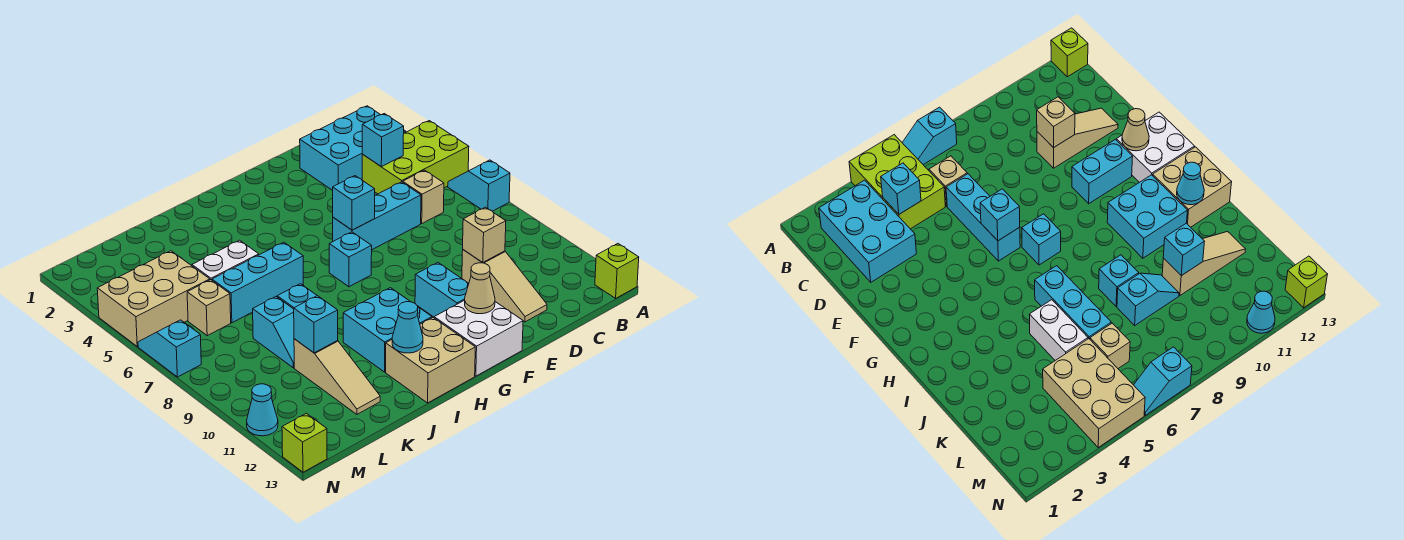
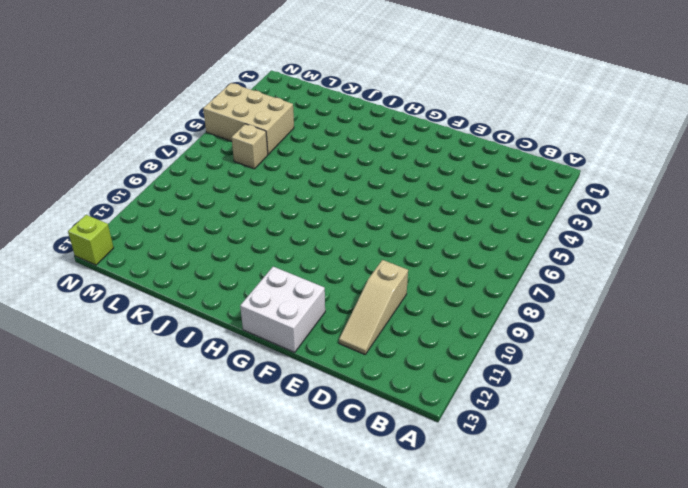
none -> lime 2x3 brick [362,121,469,194]
none -> cyan 1x2 slope [448,160,510,211]
none -> lime 1x1 brick [595,244,639,298]

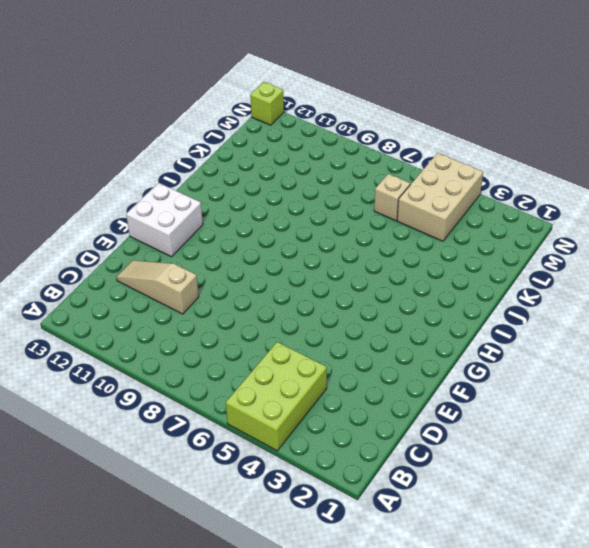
none -> cyan 1x2 slope [448,160,510,211]
none -> lime 1x1 brick [595,244,639,298]
none -> cyan 2x3 brick [300,106,406,191]

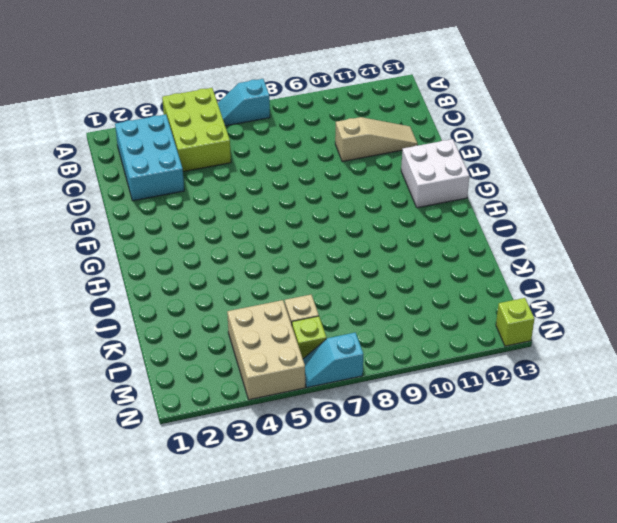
lime 1x1 brick [292,316,327,359] -> lime 1x1 brick moved to [595,244,639,298]
none -> tan 1x1 brick [403,170,444,223]
none -> cyan 1x3 brick [333,182,421,250]
none -> cyan 1x2 brick [415,263,469,317]

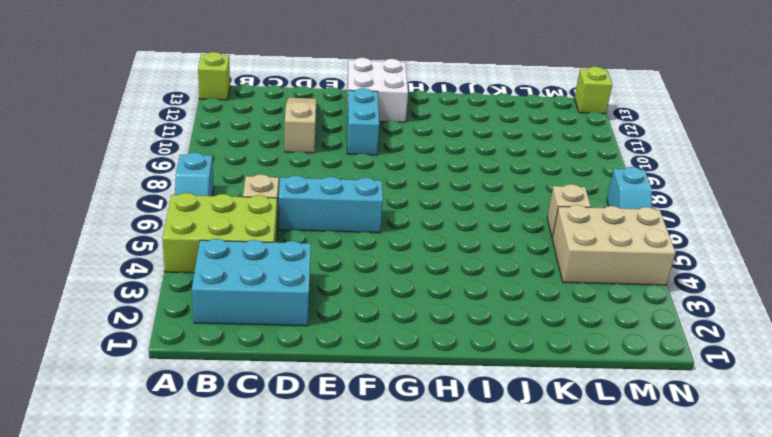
none -> cyan 1x1 brick [329,232,372,287]
none -> cyan 2x2 brick [343,288,432,372]
none -> tan 2x2 brick [386,318,475,403]

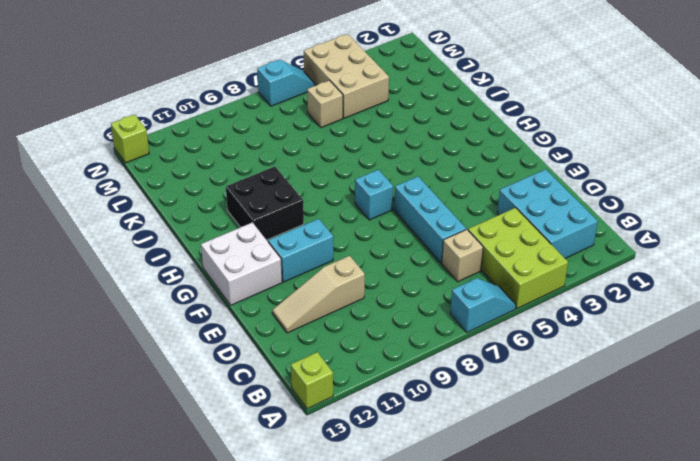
black 2x2 brick [226,167,304,240] -> cyan 2x2 brick [343,288,432,372]
none -> tan 2x2 brick [386,318,475,403]
none -> cyan 1x3 brick [212,242,304,323]
none -> white 1x2 brick [192,240,259,280]

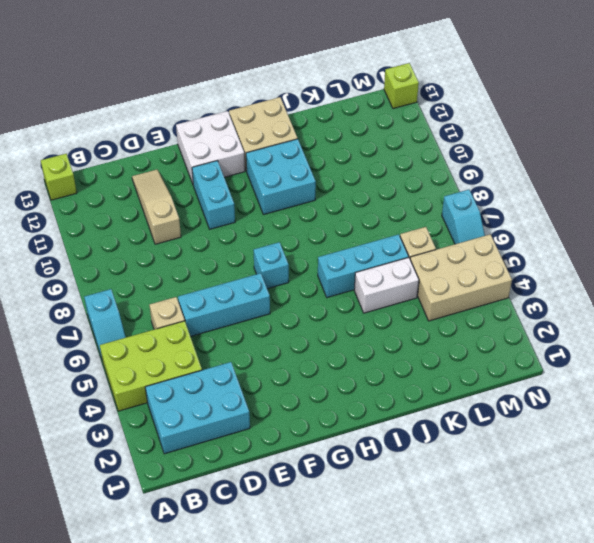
none -> cyan 1x1 brick [277,284,317,309]
none -> cyan 1x2 slope [253,297,294,368]
none -> tan 1x3 slope [294,339,380,414]

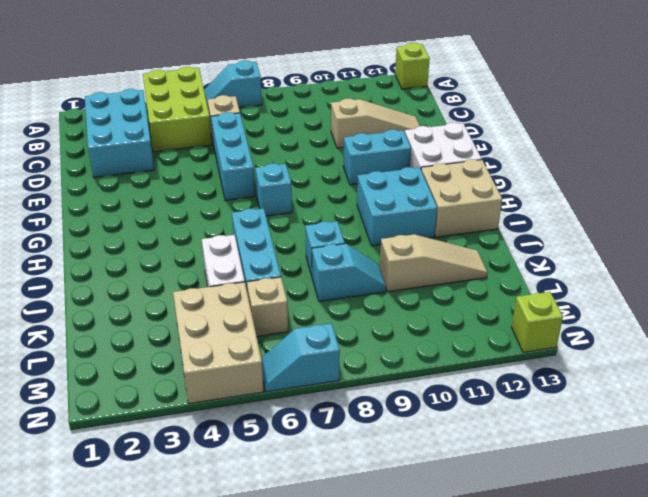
none -> cyan 1x1 cone [247,384,278,436]
none -> cyan 1x1 brick [362,114,404,167]
none -> tan 1x1 brick [463,207,506,263]

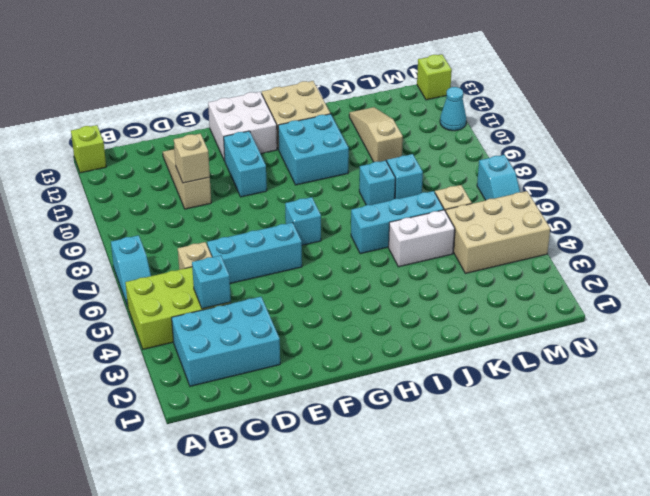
none -> cyan 1x1 brick [333,176,375,230]
none -> tan 1x1 cone [465,263,495,314]
none -> cyan 1x1 cone [392,302,423,353]

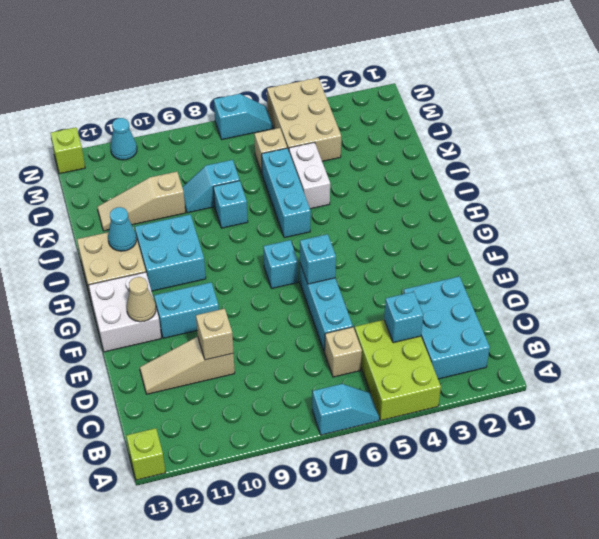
none -> cyan 1x1 brick [294,296,338,353]

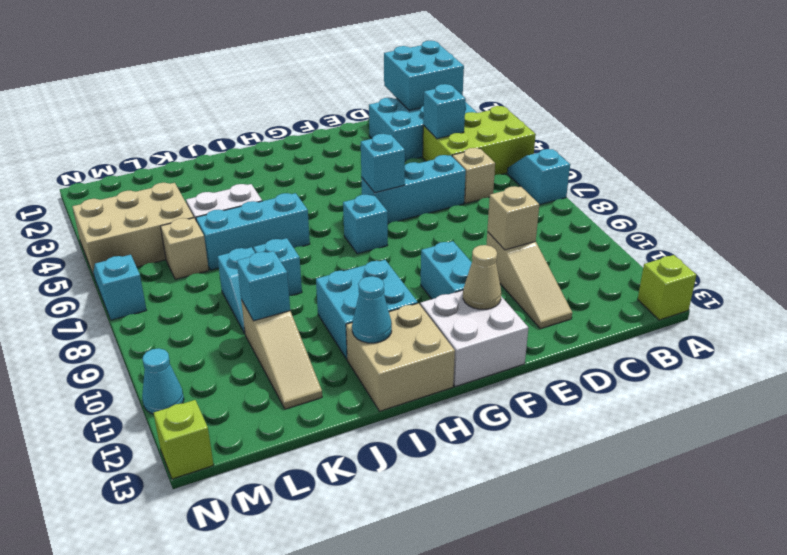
cyan 2x2 brick [384,41,464,111] -> none

